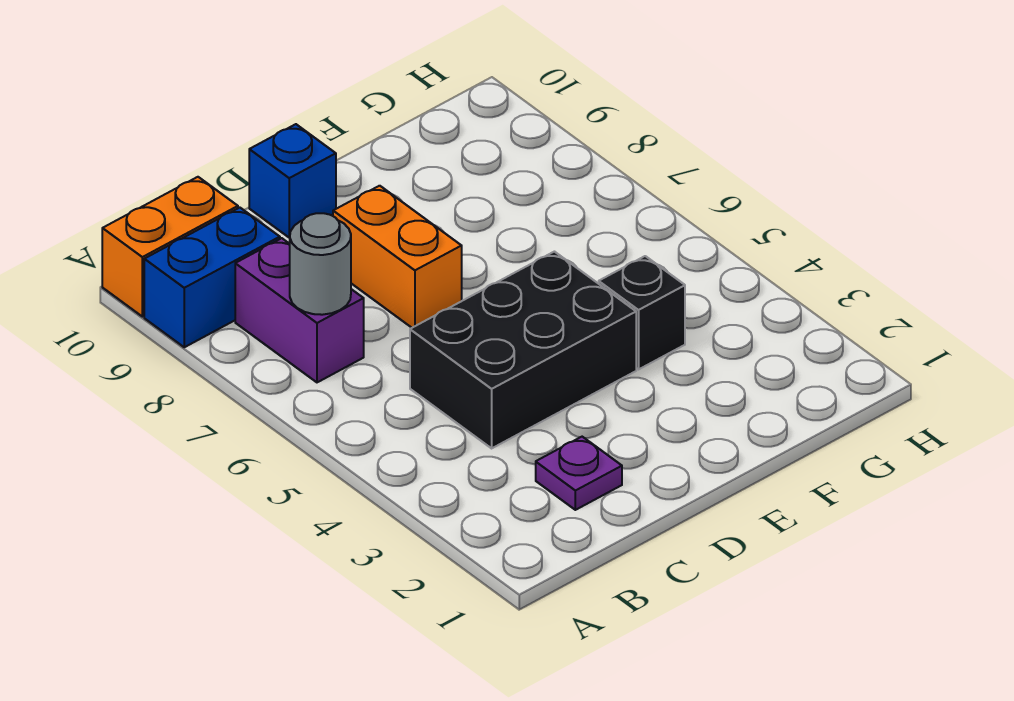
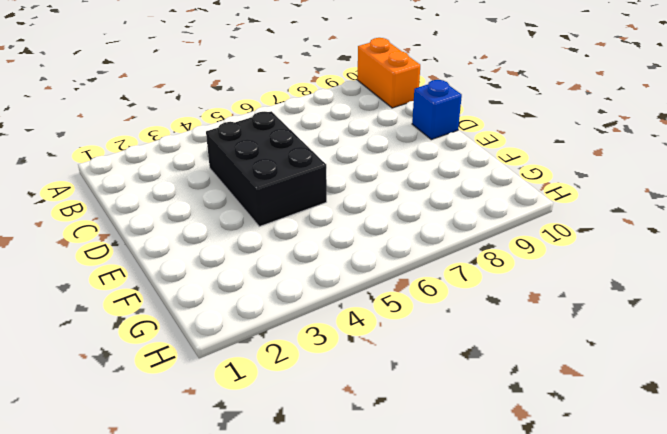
none -> blue 1x2 brick [144,208,280,347]
none -> purple 1x2 brick [235,238,364,382]

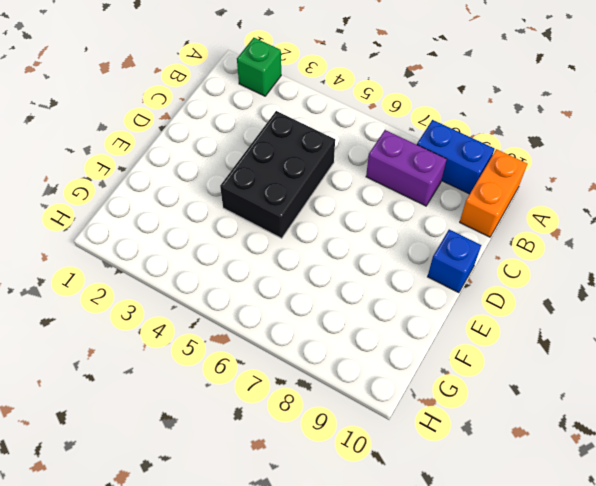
green 1x1 brick [237,38,281,96] -> none
blue 1x2 brick [417,120,494,194] -> blue 1x2 brick turned to [144,208,280,347]
none -> purple 1x1 plate [536,437,622,510]
none -> orange 1x2 brick [333,186,462,328]

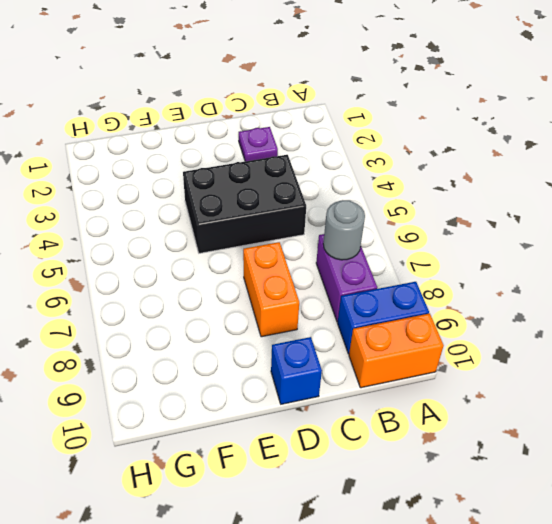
none -> black 1x1 brick [599,256,685,369]

